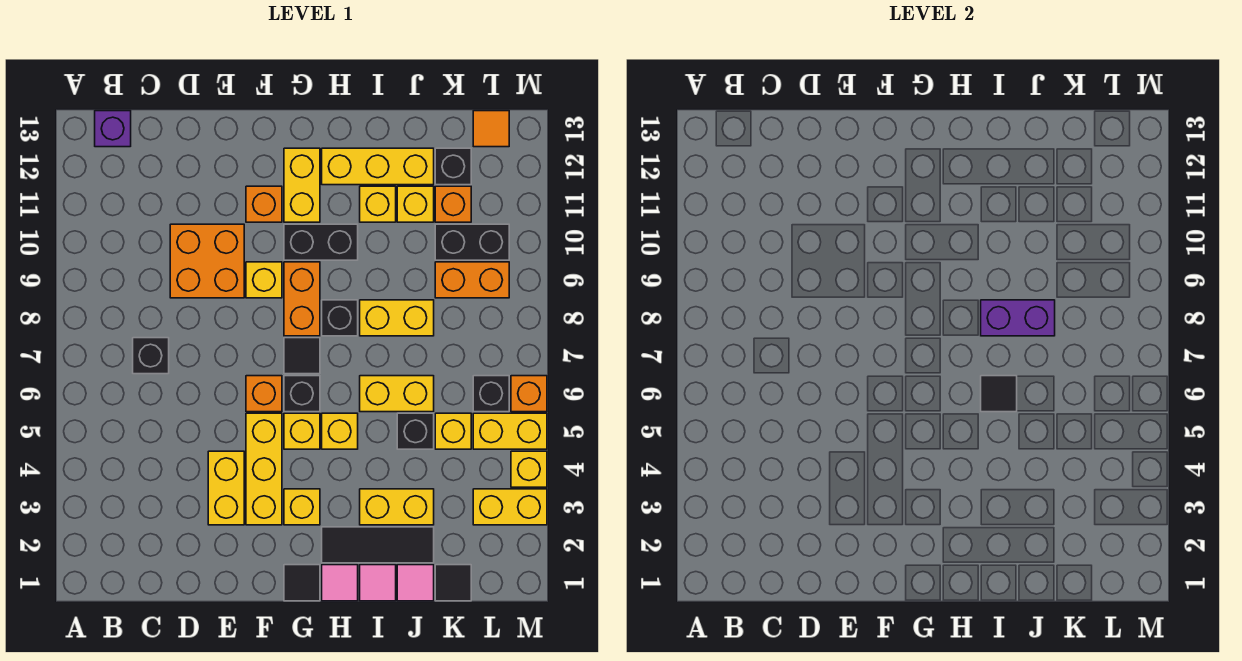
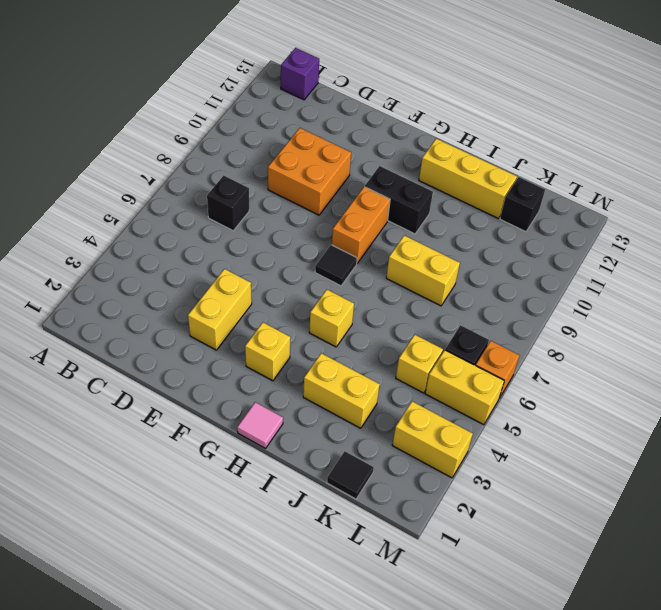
none -> yellow 1x3 brick [246,413,282,525]
none -> orange 1x1 brick [246,376,282,412]
none -> yellow 1x1 brick [246,262,282,298]
none -> orange 1x1 brick [246,186,282,222]

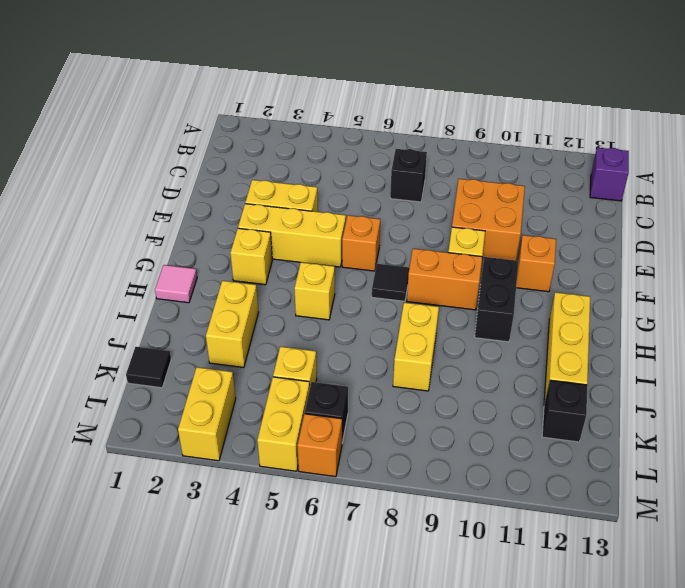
none -> black 1x1 tile [284,565,320,601]
none -> yellow 1x1 brick [284,413,320,449]
none -> black 1x1 brick [284,376,320,412]
none -> yellow 1x2 brick [284,148,320,222]

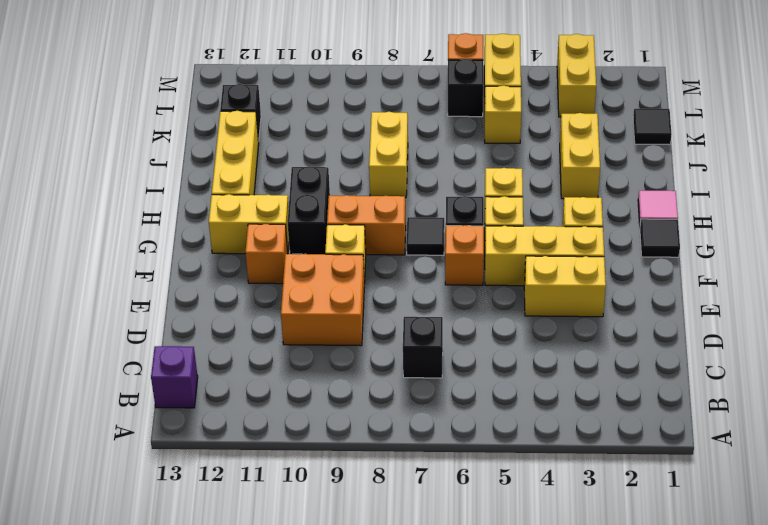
none -> black 1x3 tile [322,527,434,563]
none -> black 1x1 brick [322,300,358,336]
none -> pink 1x1 tile [360,565,396,601]
none -> yellow 1x2 brick [360,376,434,412]

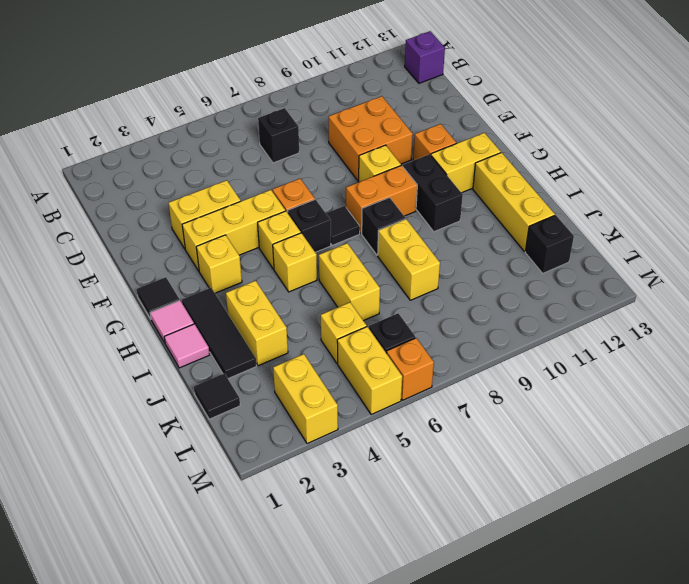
none -> yellow 1x1 brick [360,186,396,222]
none -> pink 1x1 tile [397,565,434,601]
none -> black 1x1 brick [397,413,434,449]
none -> yellow 1x1 brick [397,186,434,222]

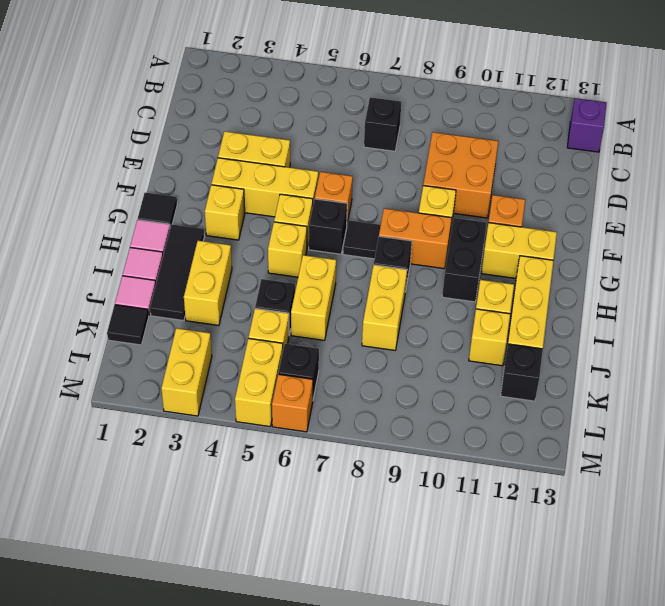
none -> orange 1x2 brick [435,262,509,298]
none -> black 1x2 brick [435,224,509,260]
none -> orange 1x1 brick [435,186,471,222]
none -> orange 1x1 tile [473,111,509,147]

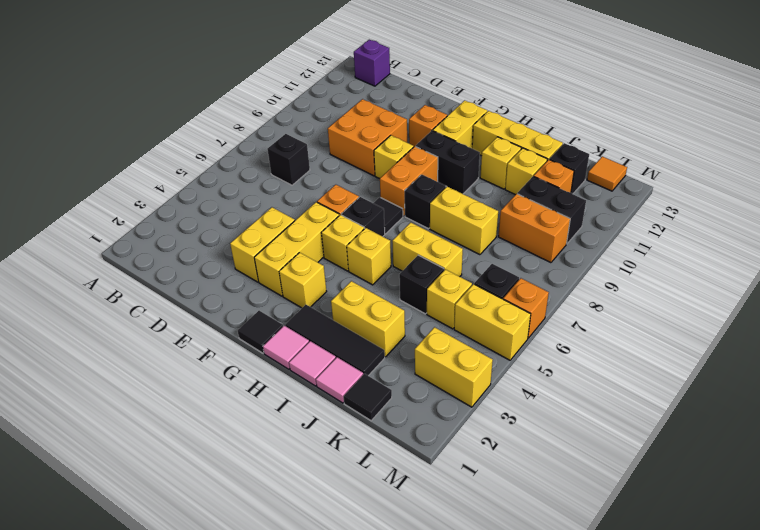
none -> yellow 1x1 brick [511,451,547,487]
none -> black 1x1 tile [981,376,1017,412]
none -> purple 1x2 brick [981,300,1055,336]

